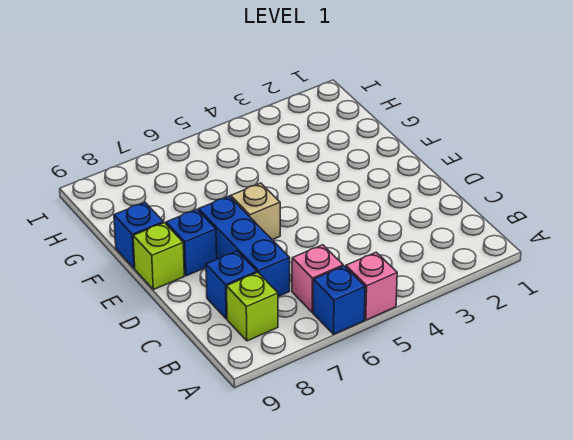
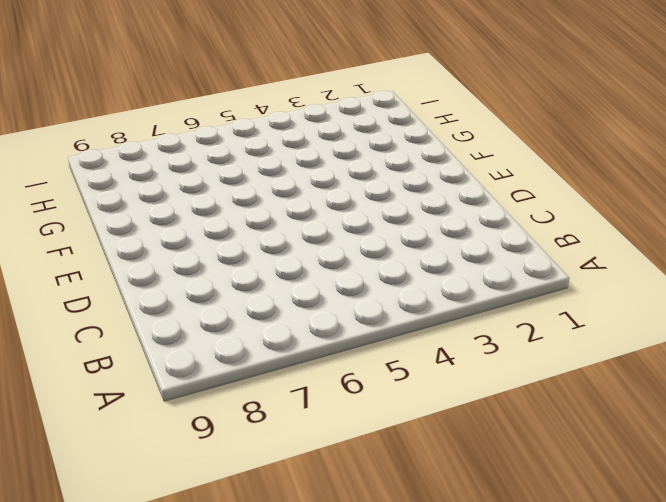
none -> pink 1x1 brick [346,252,397,320]
none -> blue 1x1 brick [313,266,365,334]

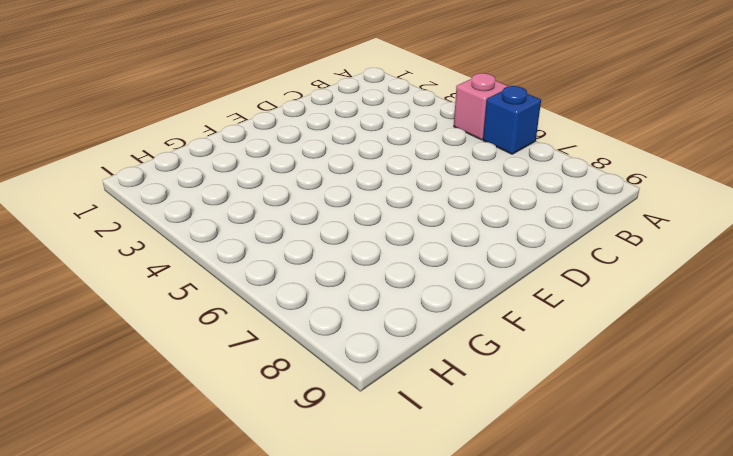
none -> pink 1x1 brick [292,245,343,312]
none -> lime 1x1 brick [227,272,278,341]

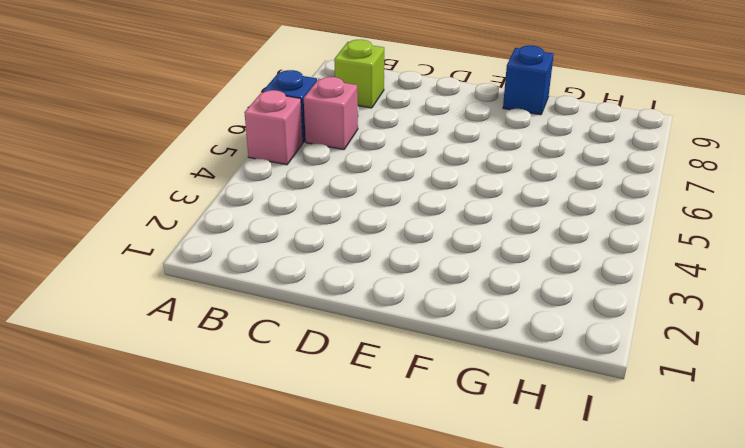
none -> blue 1x3 brick [199,196,290,296]
none -> blue 1x1 brick [206,251,257,319]

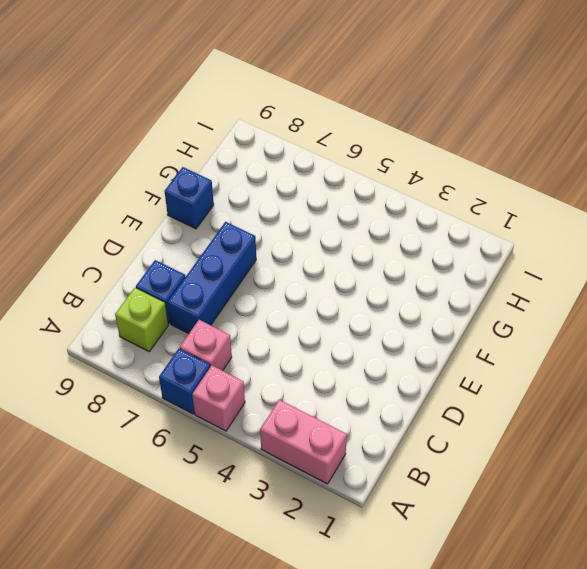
pink 1x2 brick [260,400,347,484] -> none
none -> tan 1x1 brick [231,183,280,240]
none -> blue 1x1 brick [166,209,217,276]

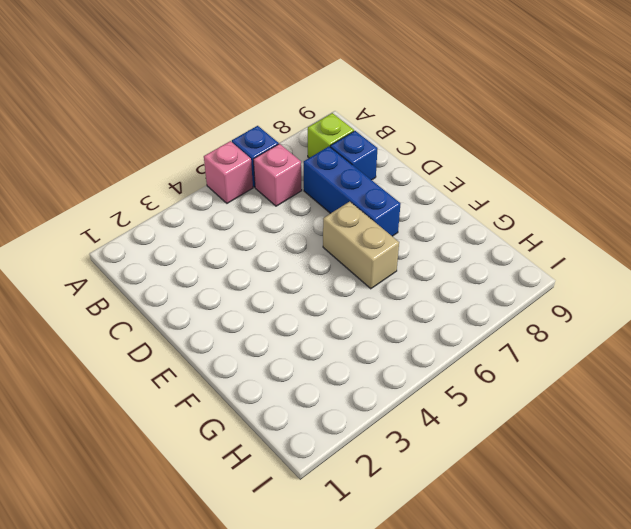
tan 1x2 brick [323,202,399,289] -> tan 1x1 brick [231,183,280,240]
none -> blue 1x1 brick [166,209,217,276]
none -> lime 1x1 brick [133,223,184,290]

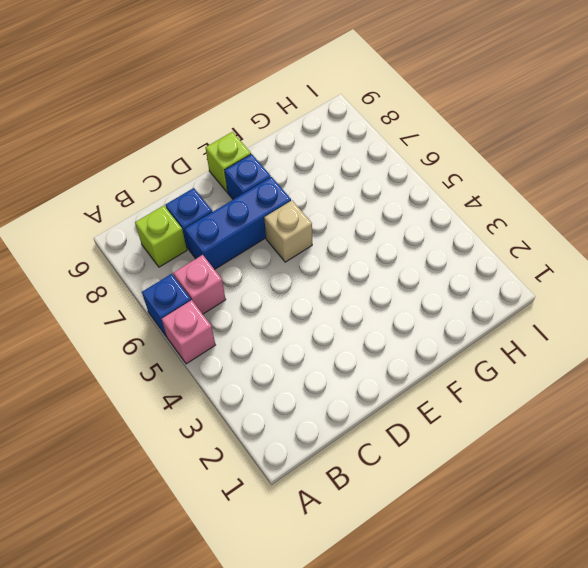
none -> blue 1x1 brick [114,202,164,268]

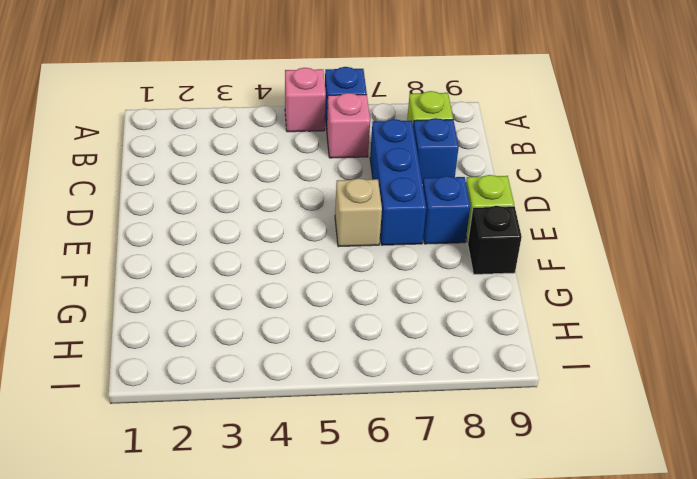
black 1x1 brick [468,206,522,274] -> blue 1x1 brick [114,202,164,268]

